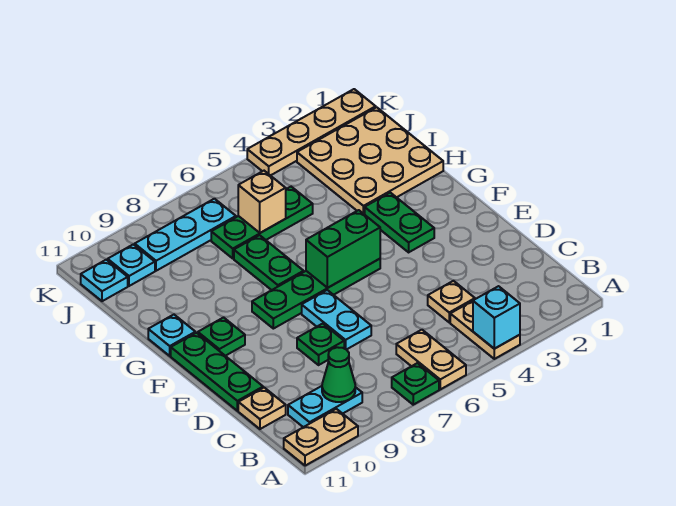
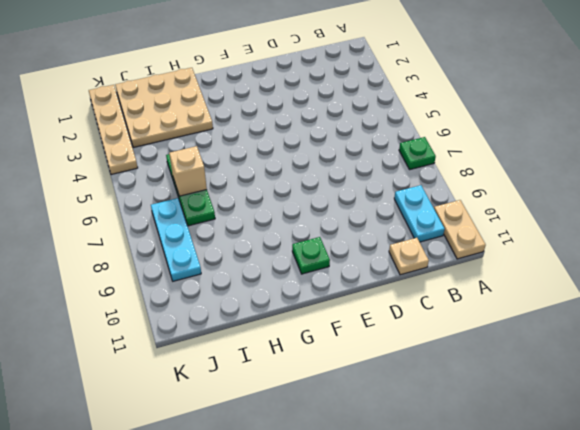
none -> tan 1x2 plate [450,301,520,359]
none -> tan 1x2 plate [396,330,466,389]
none -> tan 1x1 plate [428,281,475,322]

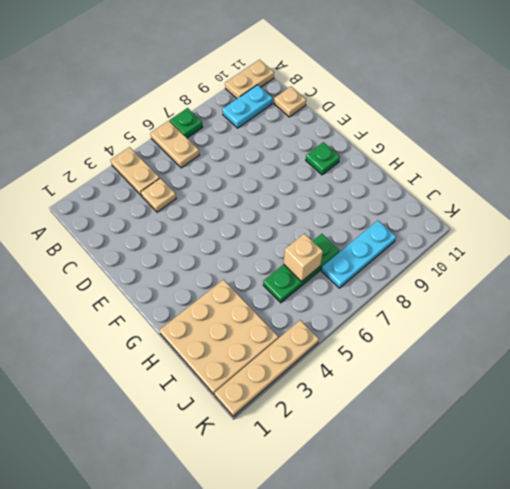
none -> cyan 1x2 plate [302,290,371,350]
none -> green 1x1 plate [297,324,344,365]
none -> green 1x3 plate [171,333,263,411]

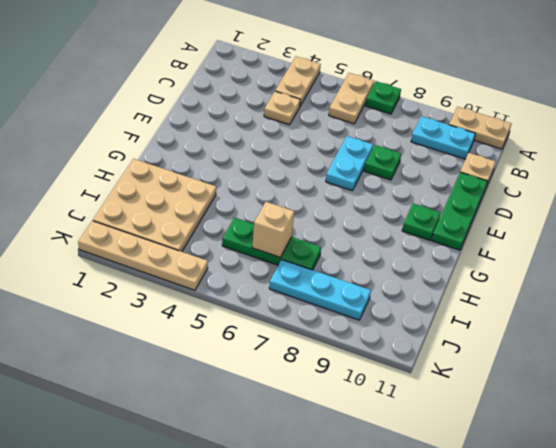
none -> green 1x2 plate [365,193,434,252]
none -> green 1x4 plate [252,259,380,329]
none -> green 1x2 plate [234,235,304,290]

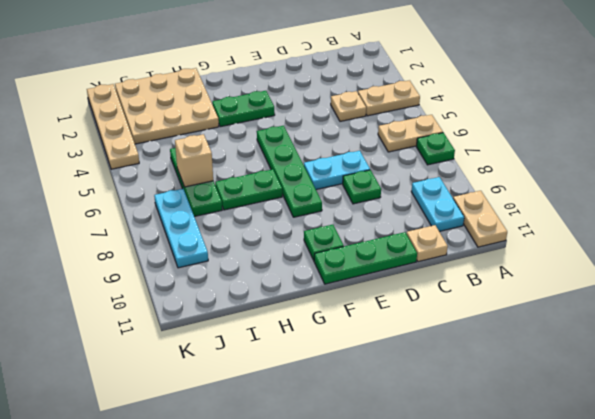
none -> cyan 1x1 plate [148,315,195,356]
none -> cyan 1x1 plate [108,244,155,286]
none -> cyan 1x1 plate [81,260,128,301]

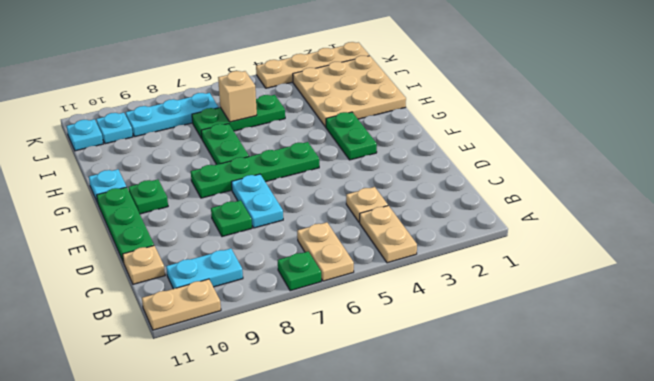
none -> cyan 1x1 brick [473,286,520,349]
none -> green 1x1 cone [322,347,355,402]
none -> green 1x2 brick [306,210,380,288]

